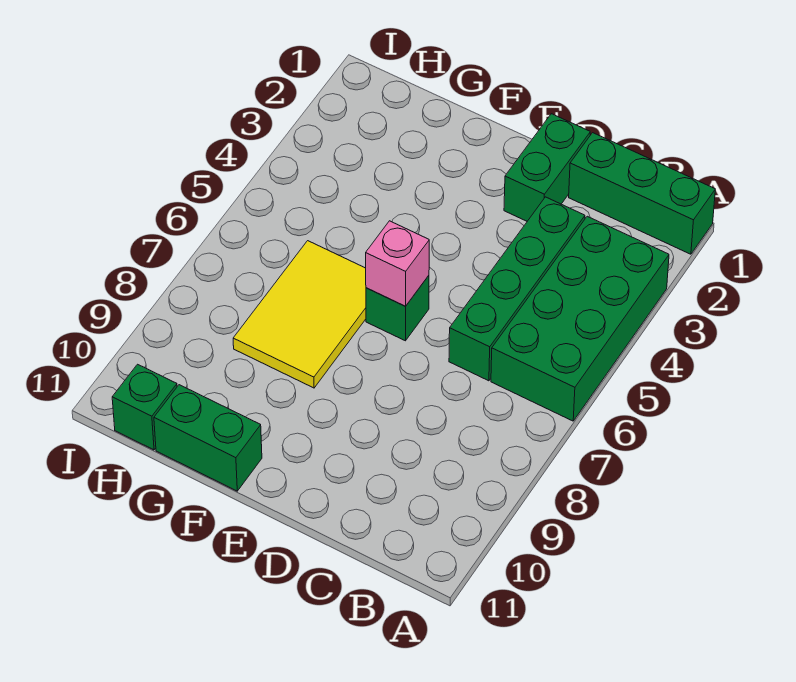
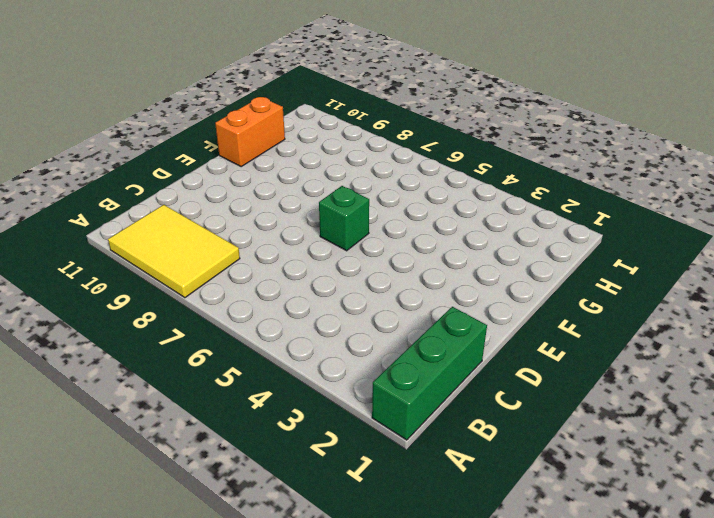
yellow 2x3 tile [108,205,240,298] -> yellow 2x3 tile moved to [233,241,366,388]
orange 1x2 brick [215,97,285,167] -> green 1x2 brick [154,385,262,491]
none -> green 2x4 brick [491,216,669,421]
none -> green 1x4 brick [449,197,585,381]

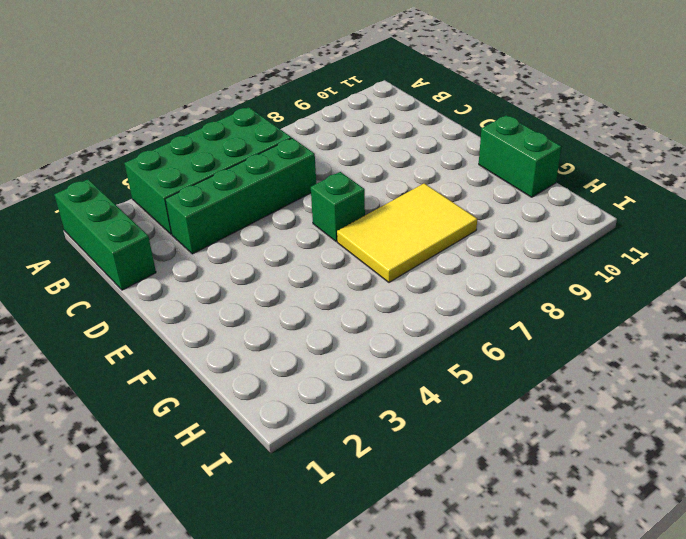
none -> green 1x2 brick [504,114,590,221]
none -> green 1x1 brick [112,364,177,450]

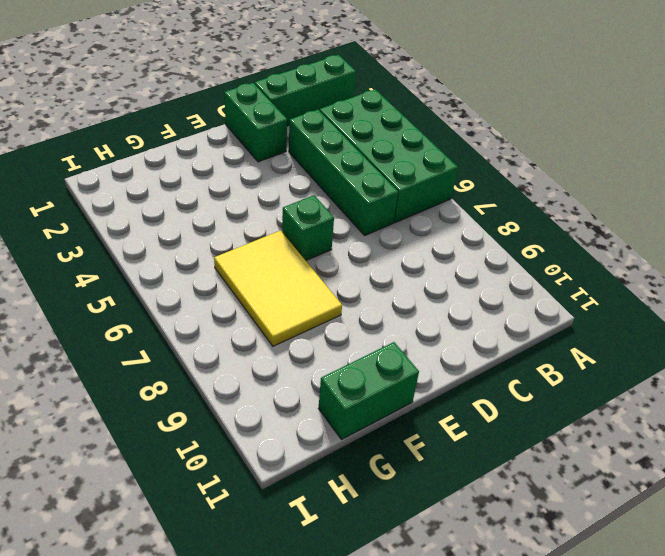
none -> green 1x1 brick [112,364,177,450]
none -> pink 1x1 brick [366,221,429,306]

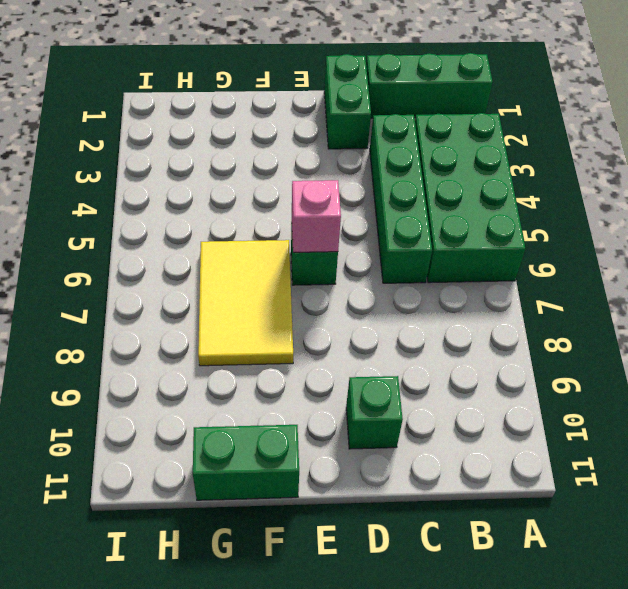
green 1x1 brick [346,376,403,449] -> green 1x1 brick moved to [112,364,177,450]

